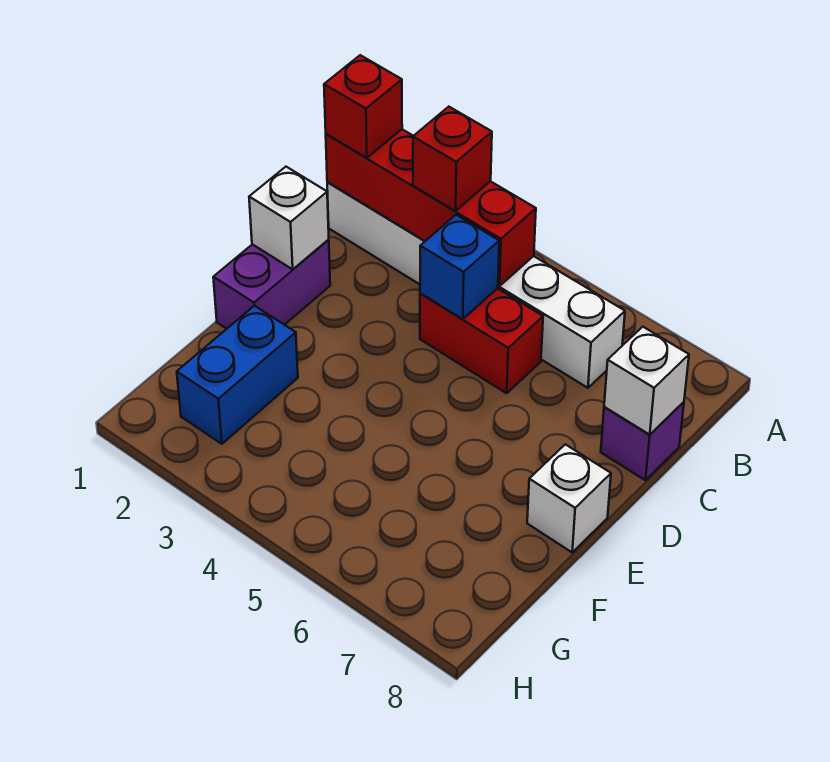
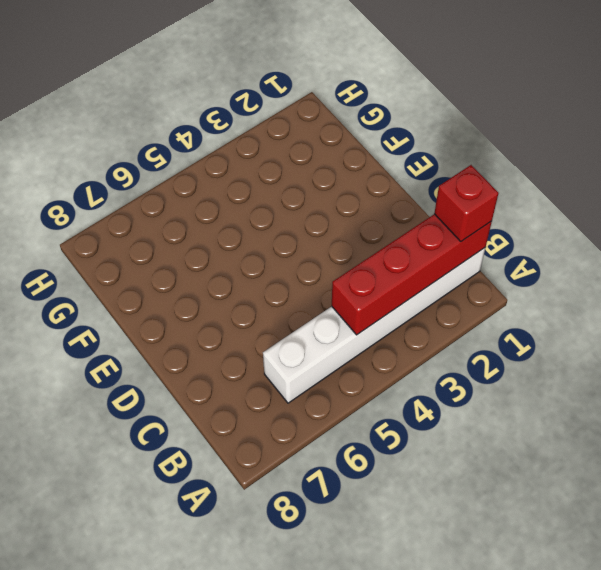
none -> red 1x2 brick [420,288,543,393]
none -> purple 1x1 brick [601,402,684,480]
none -> purple 1x2 brick [213,239,330,329]

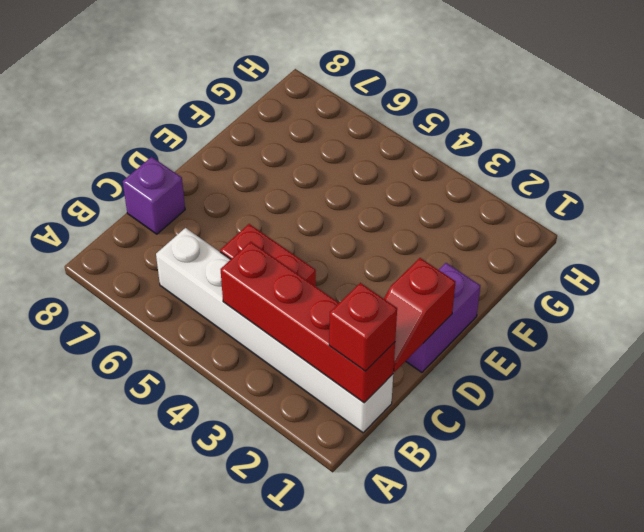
red 1x2 slope [384,258,455,372] -> white 1x1 brick [249,167,329,269]
none -> white 1x1 brick [527,444,611,552]
none -> blue 1x2 brick [177,306,298,444]
none -> blue 1x1 brick [420,215,499,319]

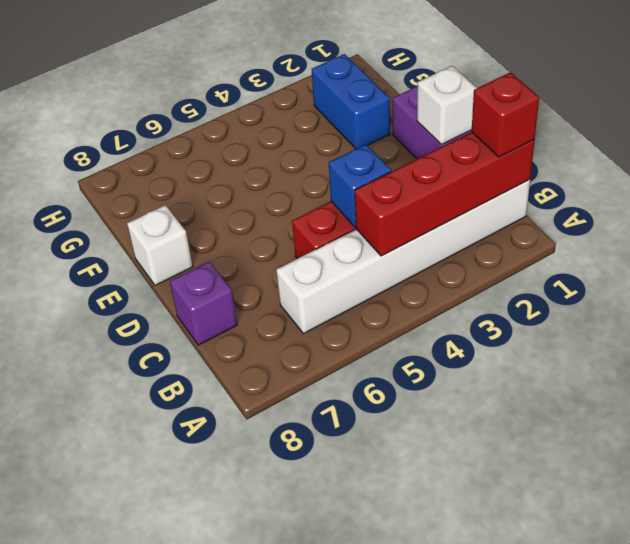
none -> white 1x1 brick [604,327,689,435]
none -> red 1x1 brick [413,107,492,211]

